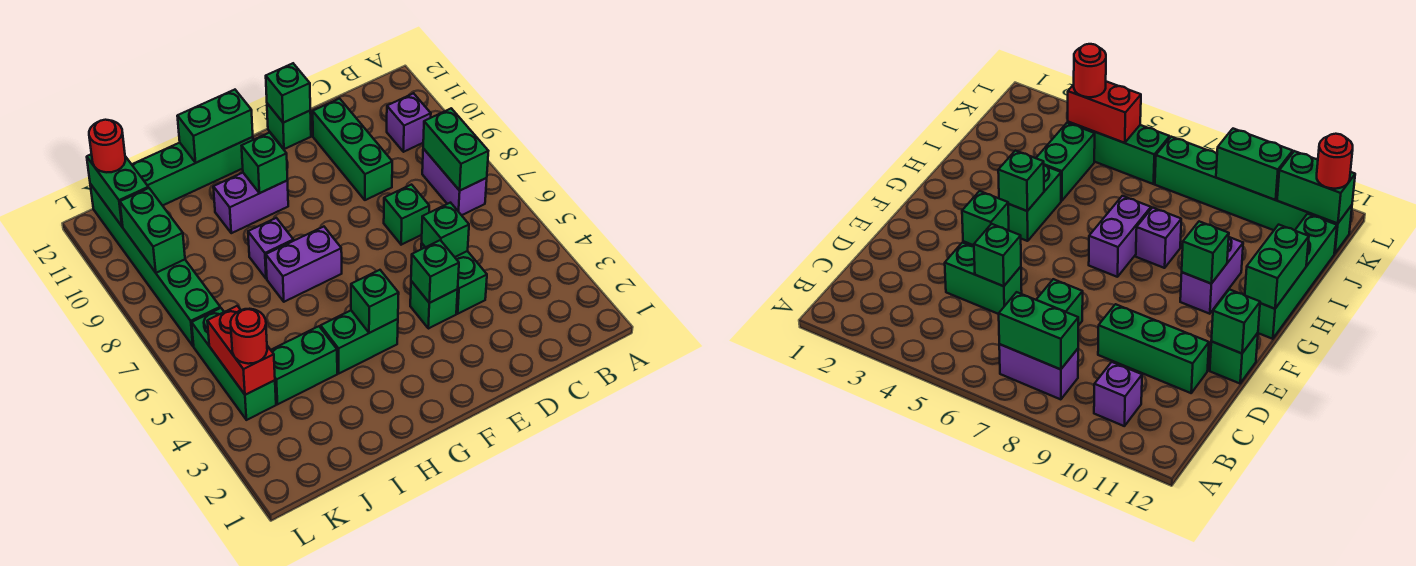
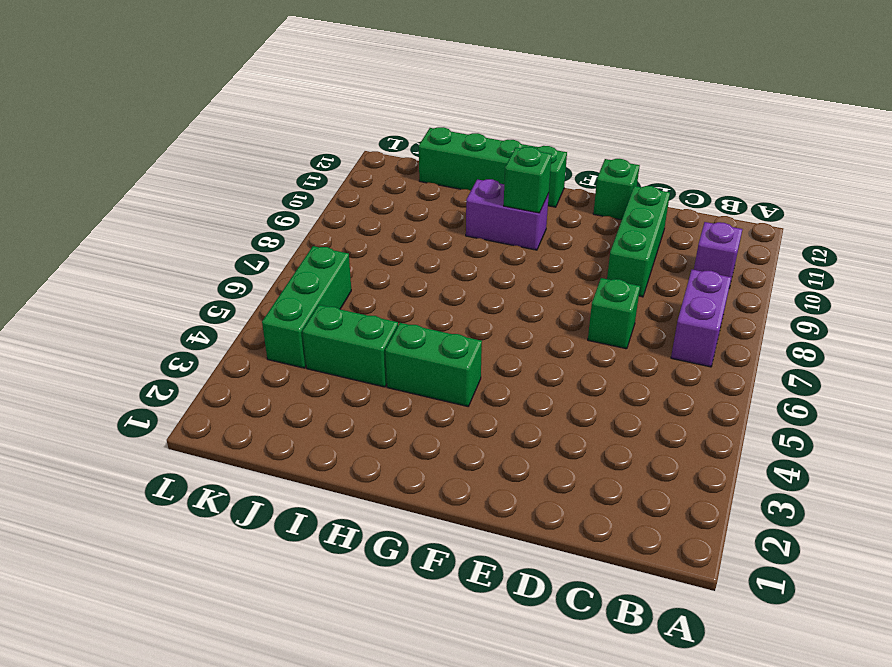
none -> green 1x2 brick [421,243,487,314]
none -> green 1x1 brick [410,281,458,329]
none -> purple 1x2 brick [266,227,342,302]

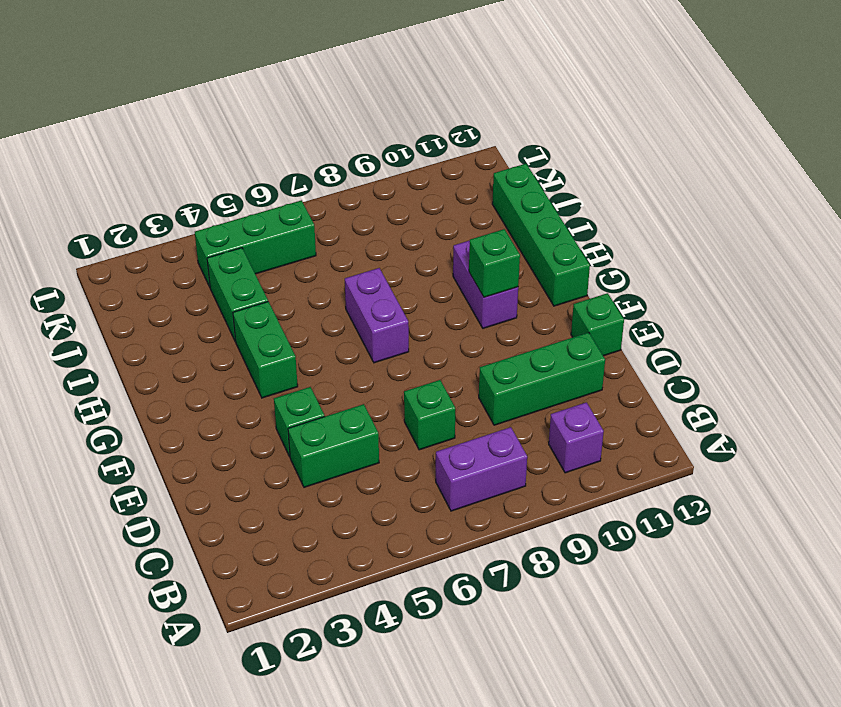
none -> purple 1x1 brick [248,218,294,279]
none -> green 1x6 brick [90,184,220,346]
none -> green 1x2 brick [423,108,488,191]

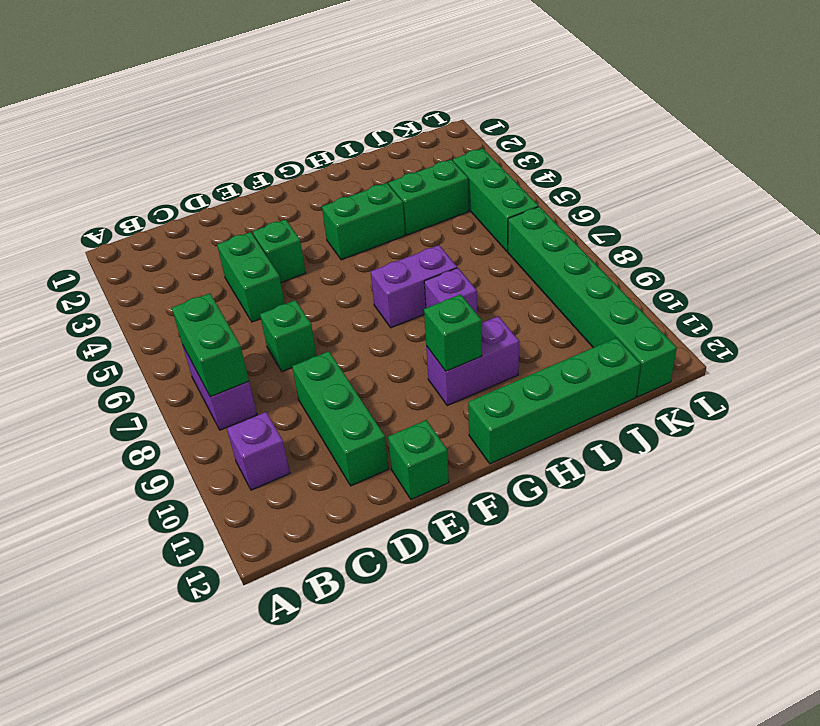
none -> green 1x1 brick [422,203,469,257]
none -> green 1x1 brick [411,240,459,303]
none -> green 1x1 brick [266,63,310,123]

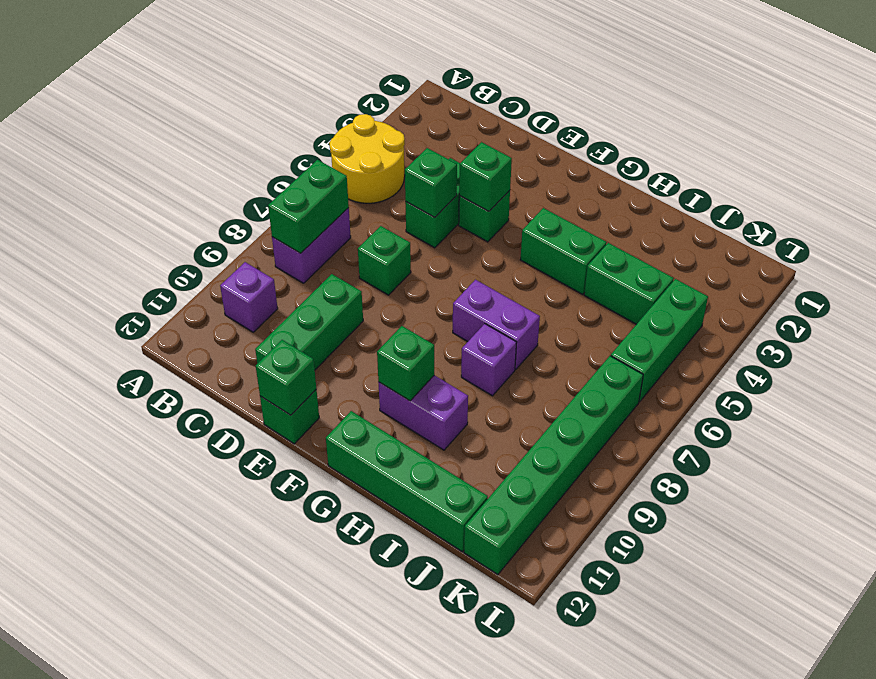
yellow 2x2 round brick [329,114,405,203] -> none
none -> green 1x1 brick [351,270,399,333]
none -> green 1x2 brick [177,90,253,163]
none -> red 1x2 brick [207,306,275,395]

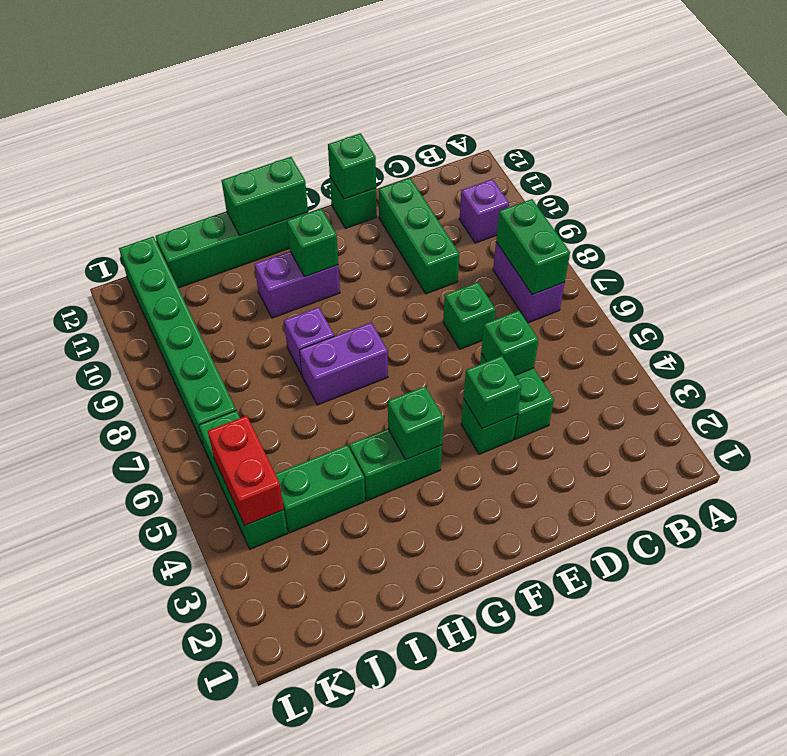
none -> green 1x2 brick [120,188,185,273]
none -> green 1x2 brick [87,154,148,227]
none -> red 1x1 round brick [231,309,267,364]

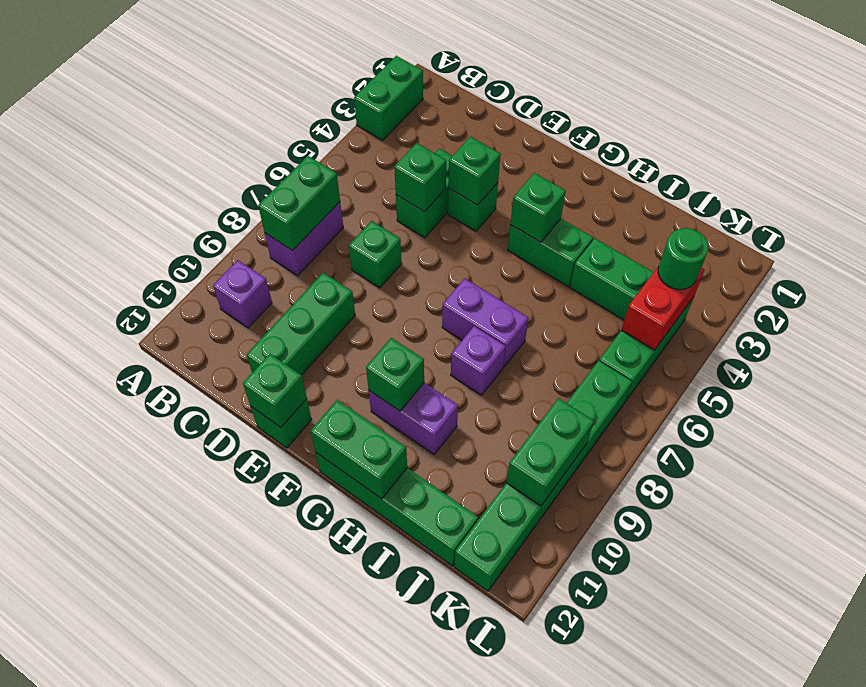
green 1x2 brick [354,56,423,140] -> green 1x2 brick moved to [87,154,148,227]
green 1x1 round brick [658,228,708,290] -> red 1x1 round brick [231,309,267,364]
none -> red 1x1 round brick [89,120,125,172]

